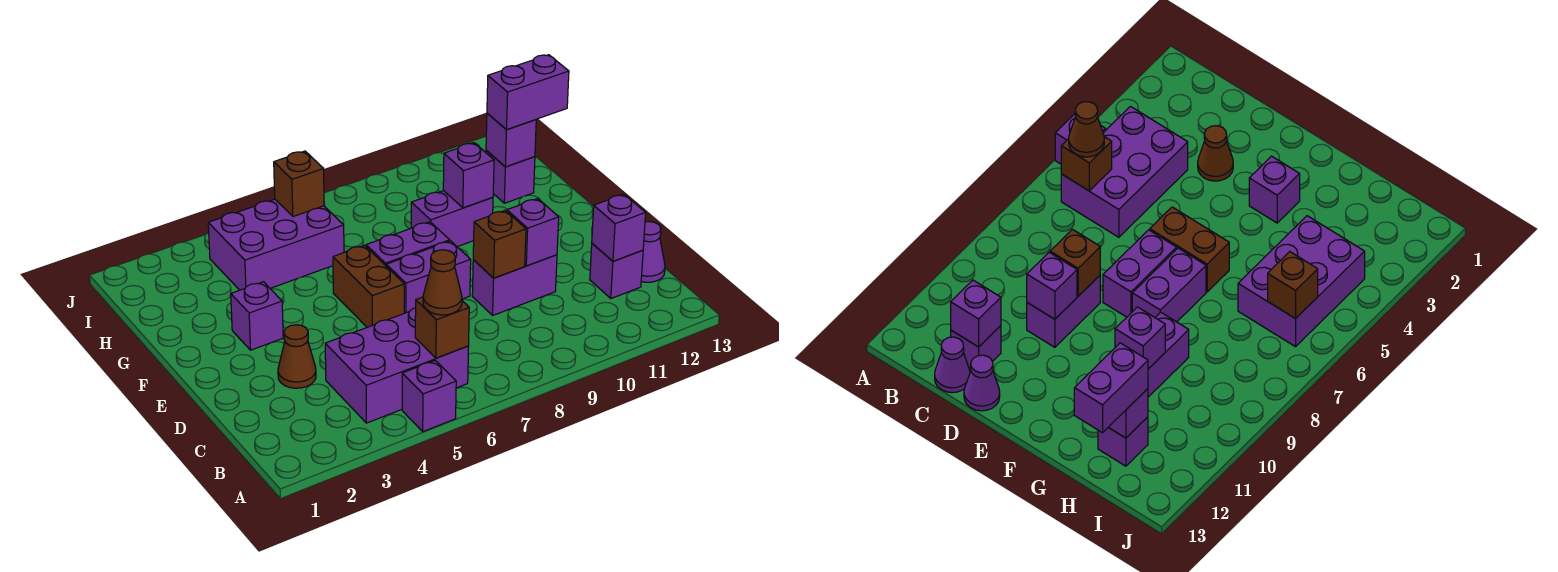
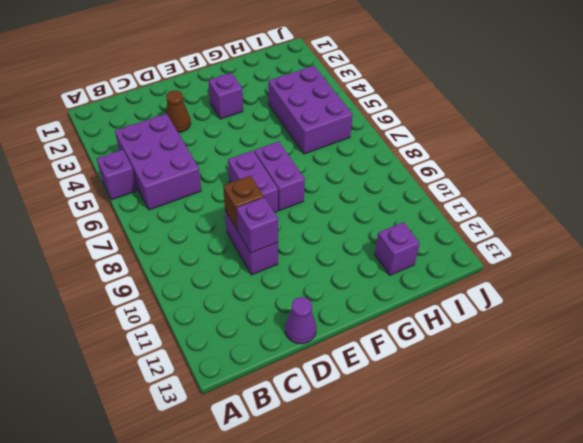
none -> purple 1x1 brick [590,243,643,298]
none -> purple 1x1 cone [641,221,665,282]
none -> brown 1x2 brick [333,245,404,327]

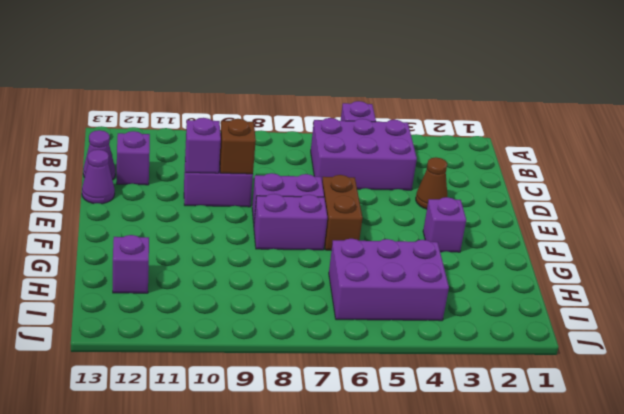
none -> purple 1x2 brick [411,191,493,247]
none -> brown 1x1 brick [415,297,469,358]
none -> purple 1x1 brick [592,194,646,261]

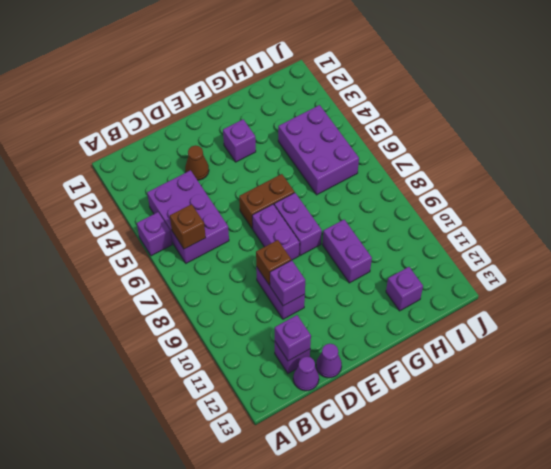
none -> purple 1x1 brick [443,143,494,208]
none -> purple 1x1 brick [486,113,536,167]
none -> brown 1x1 brick [274,151,324,217]

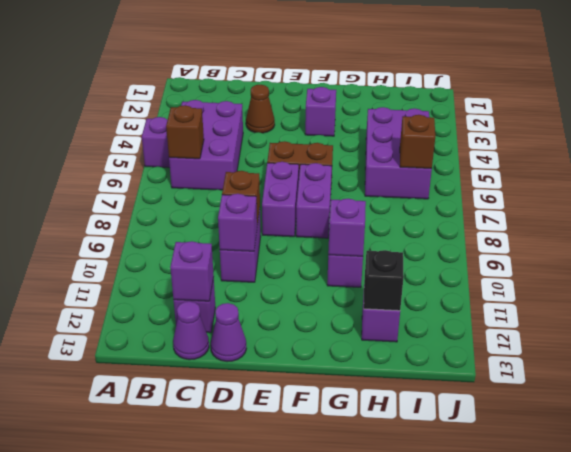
black 1x1 brick [364,250,404,311] -> purple 1x1 brick [486,113,536,167]
none -> brown 1x1 cone [423,250,462,315]
none -> purple 1x2 brick [487,55,569,130]

